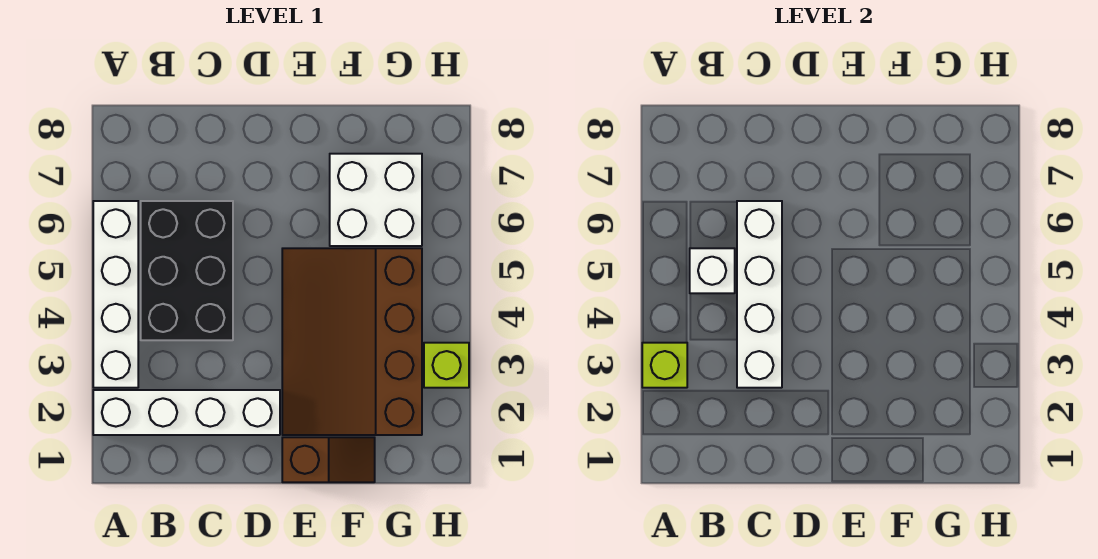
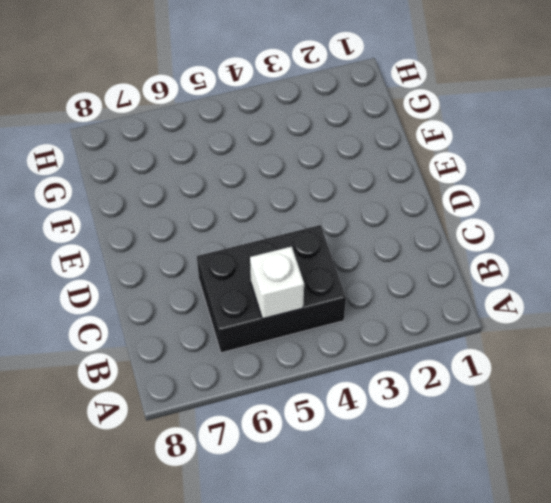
none -> white 1x4 brick [93,390,280,435]
none -> white 1x4 brick [93,201,138,388]

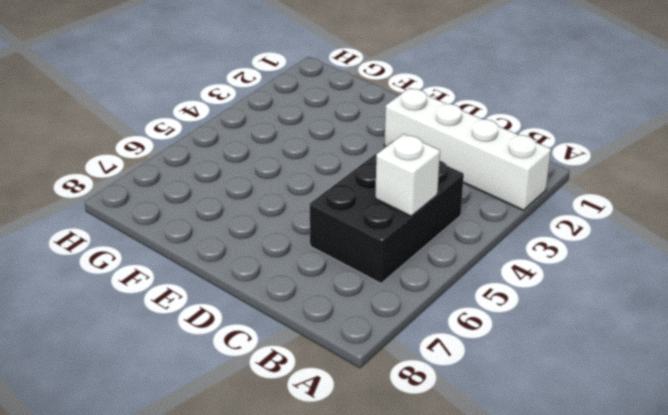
none -> white 1x4 brick [93,201,138,388]
none -> brown 1x2 slope [282,437,375,482]

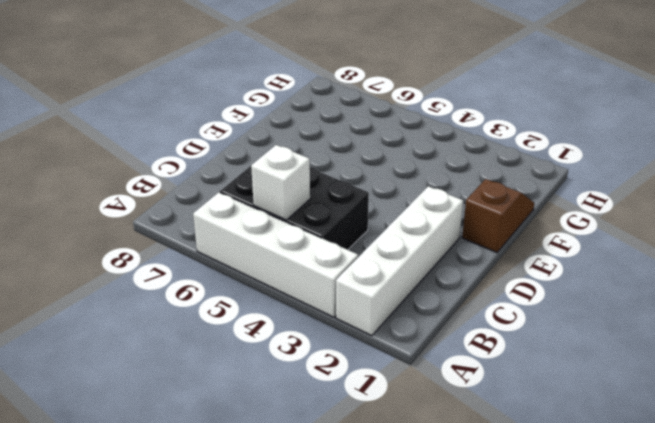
none -> brown 3x4 slope [282,248,422,435]
none -> white 2x2 brick [330,154,422,246]

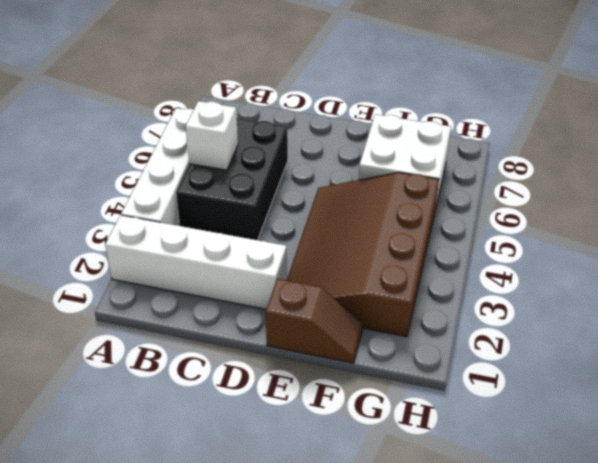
none -> lime 1x1 brick [424,343,469,388]
none -> lime 1x1 brick [642,343,687,388]

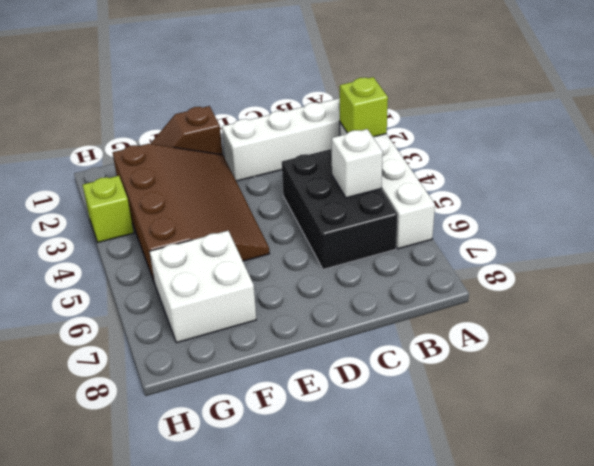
none -> white 1x4 brick [737,201,782,388]

